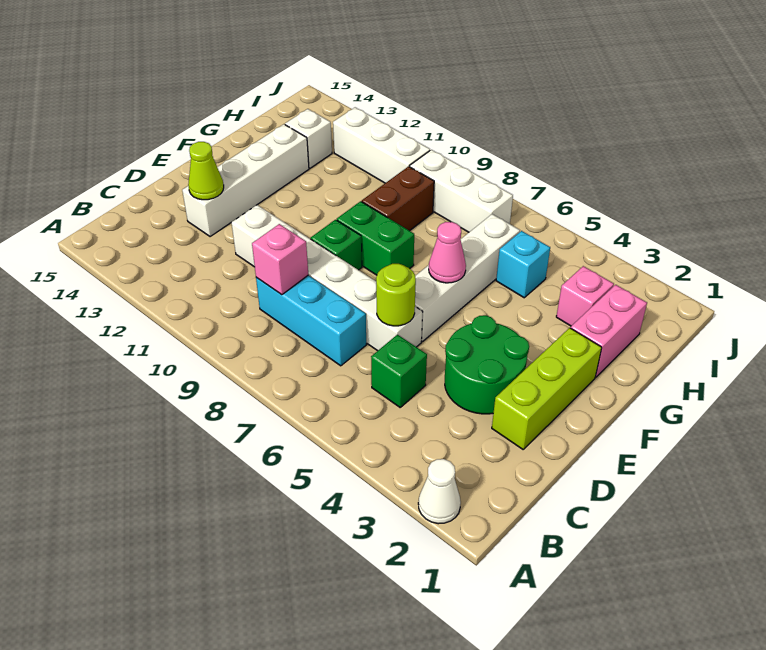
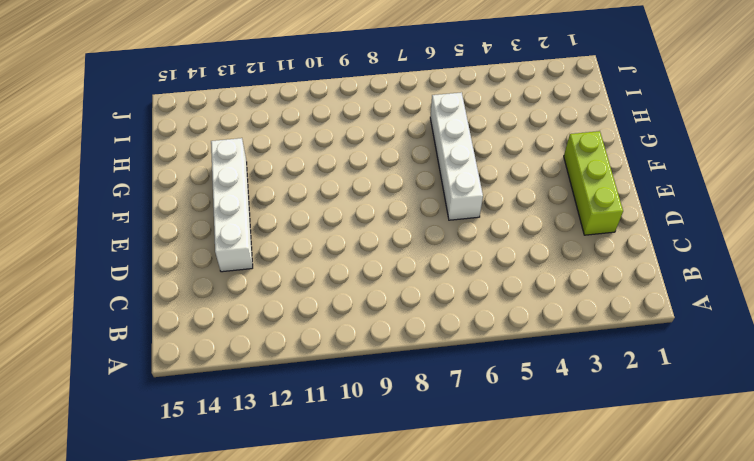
none -> white 1x1 cone [418,459,461,524]
none -> green 1x1 brick [371,334,427,407]
none -> cyan 1x3 brick [256,275,366,366]

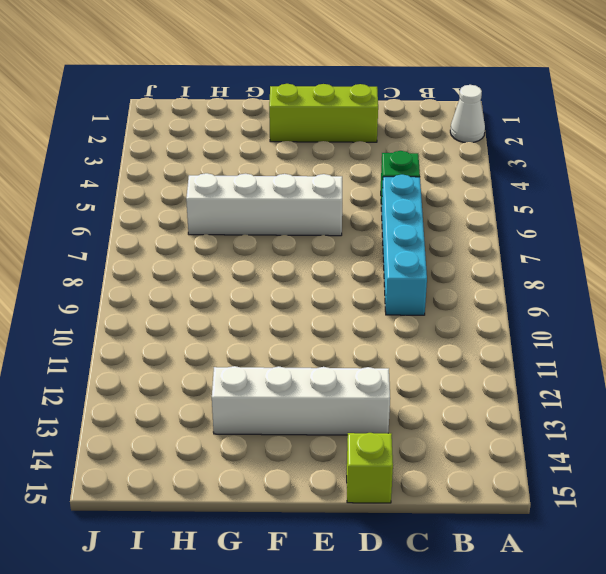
cyan 1x4 brick [381,175,427,315] -> cyan 1x3 brick [256,275,366,366]
lime 1x1 brick [347,433,393,503] -> none
none -> green 2x2 round brick [445,315,529,414]
none -> white 1x6 brick [231,205,422,351]
none -> green 1x1 brick [311,220,362,270]

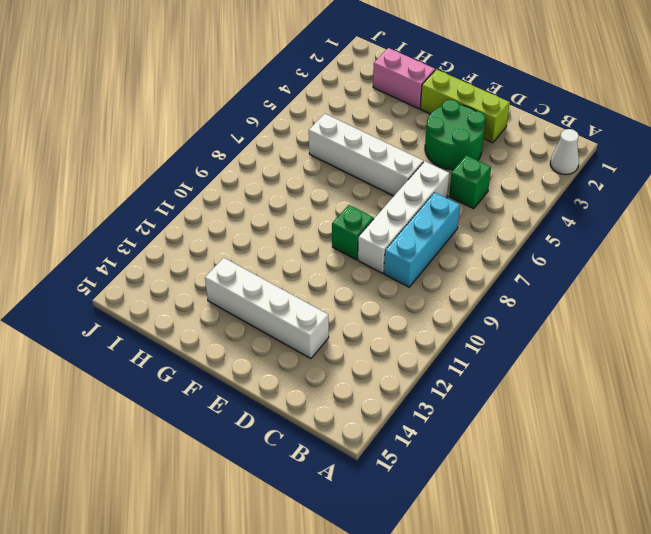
white 1x4 brick [358,161,449,273] -> white 1x6 brick [231,205,422,351]
none -> green 1x2 brick [337,201,414,275]
none -> brown 1x2 brick [362,166,434,231]
none -> pink 1x1 brick [556,266,614,326]

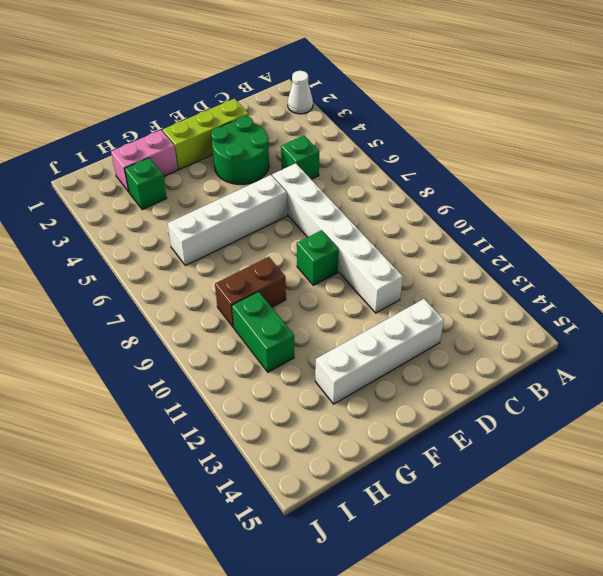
green 1x1 brick [125,158,167,210] -> pink 1x1 brick [556,266,614,326]
green 1x2 brick [232,292,294,372] -> green 1x2 brick moved to [337,201,414,275]
none -> cyan 1x3 brick [256,275,366,366]
none -> cyan 1x1 brick [496,231,550,298]
none -> white 1x1 brick [285,109,332,168]

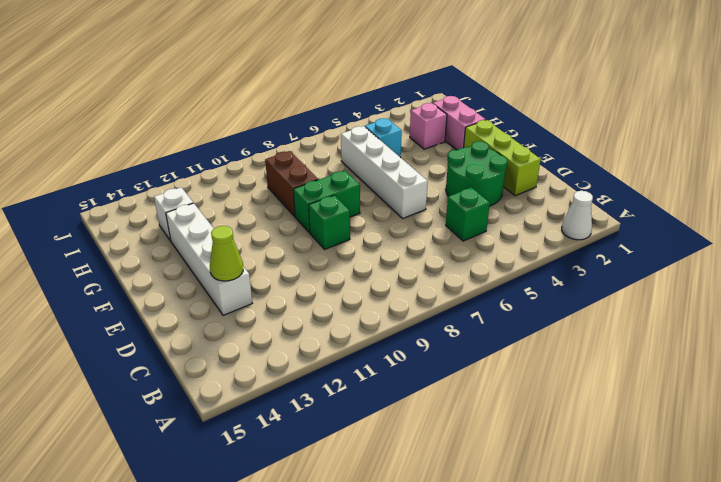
none -> cyan 1x3 brick [256,275,366,366]
none -> white 1x6 brick [231,205,422,351]
none -> white 1x3 brick [410,150,513,232]

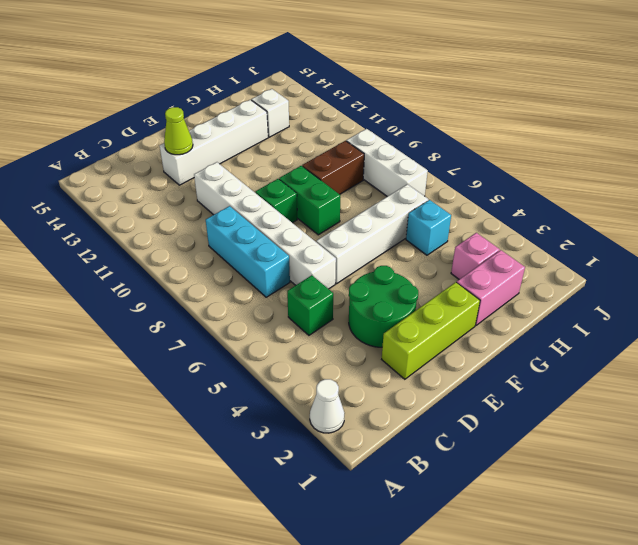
none -> white 1x3 brick [333,107,430,183]
none -> pink 1x1 brick [252,224,308,295]
none -> lime 1x1 round brick [376,264,416,326]

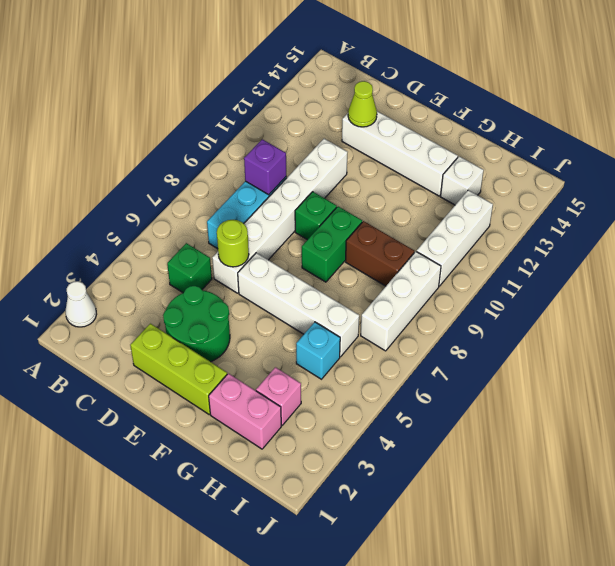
purple 1x1 brick [244,139,286,195] -> pink 1x1 brick [252,224,308,295]
none -> pink 1x1 cone [429,222,466,283]

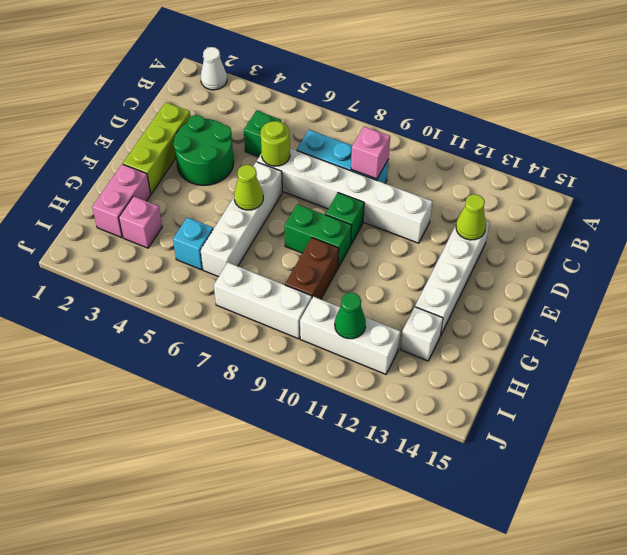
lime 1x1 cone [234,165,263,210] -> pink 1x1 cone [429,222,466,283]
green 1x1 cone [335,293,366,339] -> none

